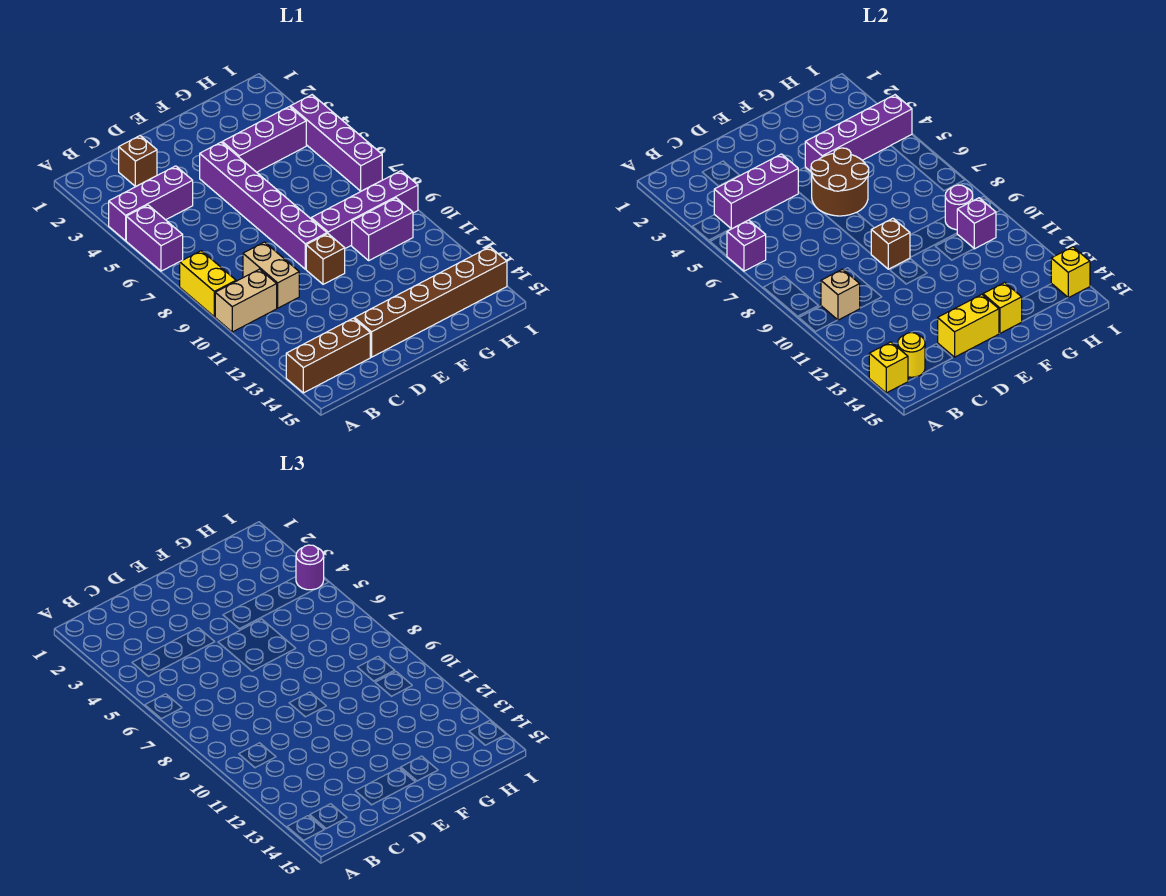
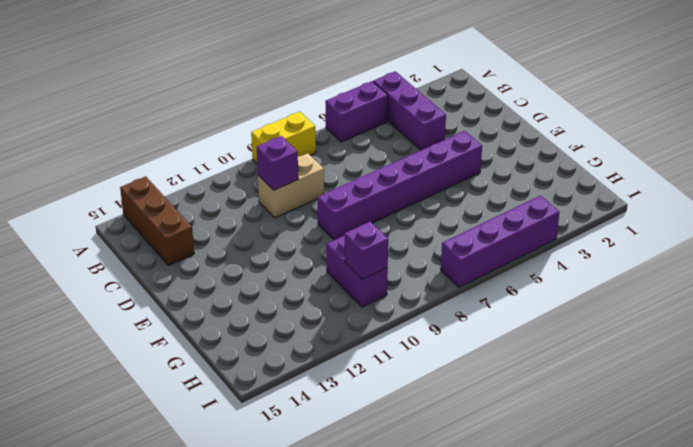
purple 1x1 brick [257,136,298,190] -> purple 1x1 brick moved to [727,220,766,271]
none -> tan 1x2 brick [215,269,277,332]
none -> brown 1x1 brick [119,136,157,187]
none -> brown 1x6 brick [355,247,507,357]

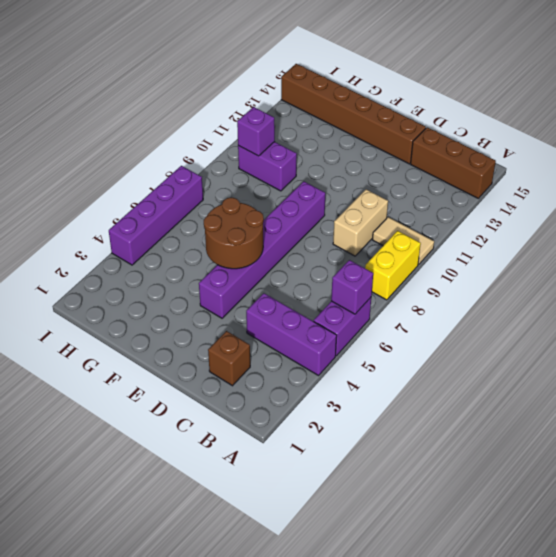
tan 1x2 tile [372,217,434,265] -> tan 1x2 brick [215,269,277,332]
none -> brown 1x1 brick [306,234,345,284]
none -> purple 1x3 brick [222,107,306,172]
none -> purple 1x4 brick [311,171,418,248]

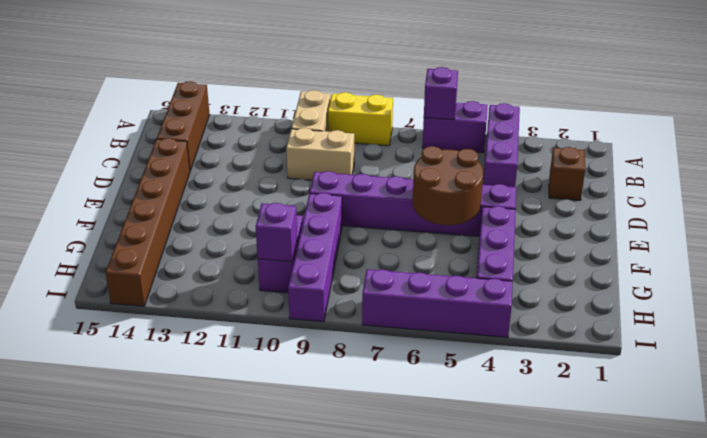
none -> brown 1x1 brick [306,234,345,284]
none -> yellow 1x1 brick [869,342,908,393]
none -> purple 1x3 brick [714,154,798,229]

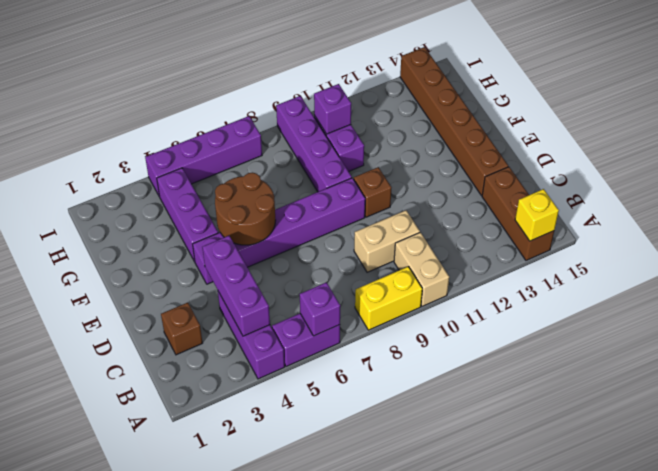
none -> tan 1x1 brick [821,269,860,320]
none -> yellow 1x1 round brick [898,333,925,377]
none -> yellow 1x2 brick [938,295,999,357]

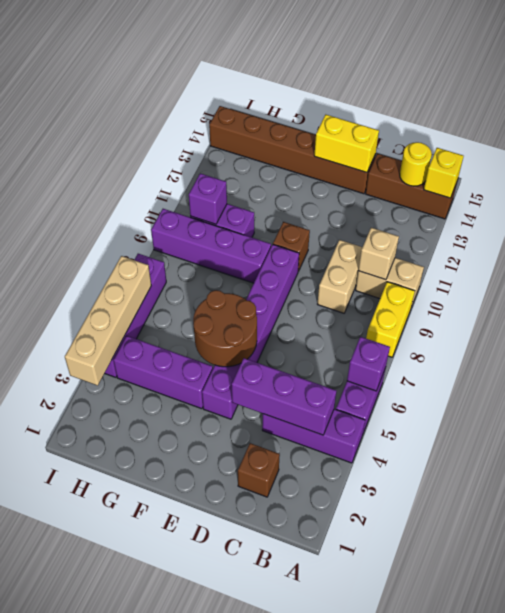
tan 1x4 brick [65,256,151,385] -> purple 1x4 brick [805,95,912,171]
none -> brown 1x1 brick [871,218,910,269]
none -> yellow 1x1 brick [983,282,1022,333]
none -> purple 1x1 round brick [945,185,973,230]

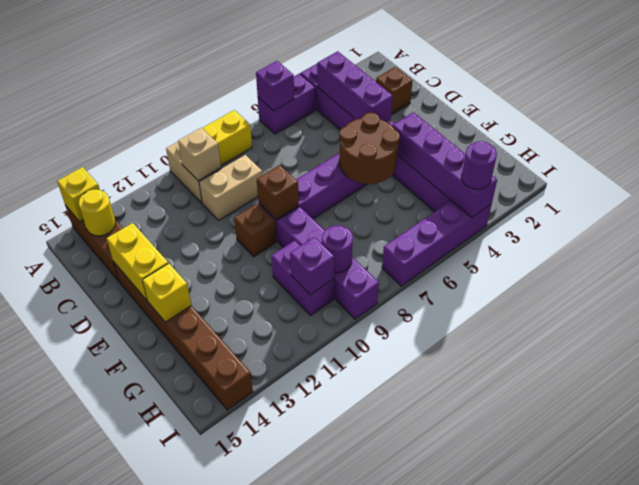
none -> yellow 1x1 brick [1051,247,1090,298]

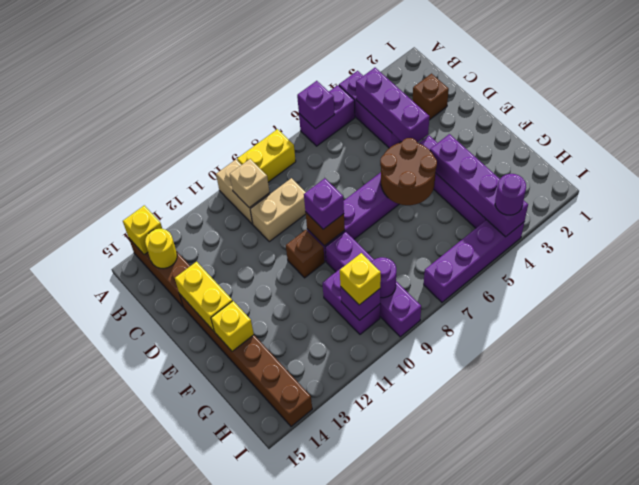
purple 1x1 brick [304,178,344,229] -> none
yellow 1x1 brick [340,253,381,305] -> yellow 1x1 brick moved to [1051,247,1090,298]

